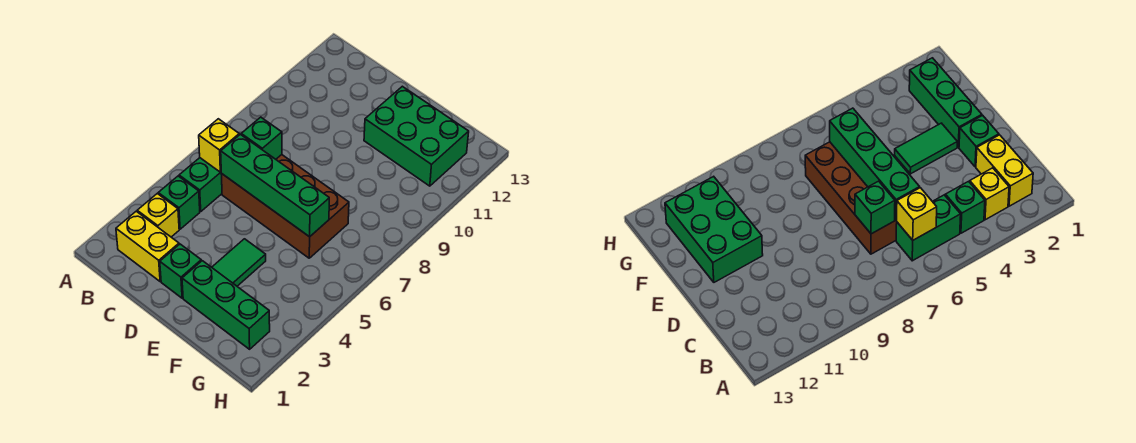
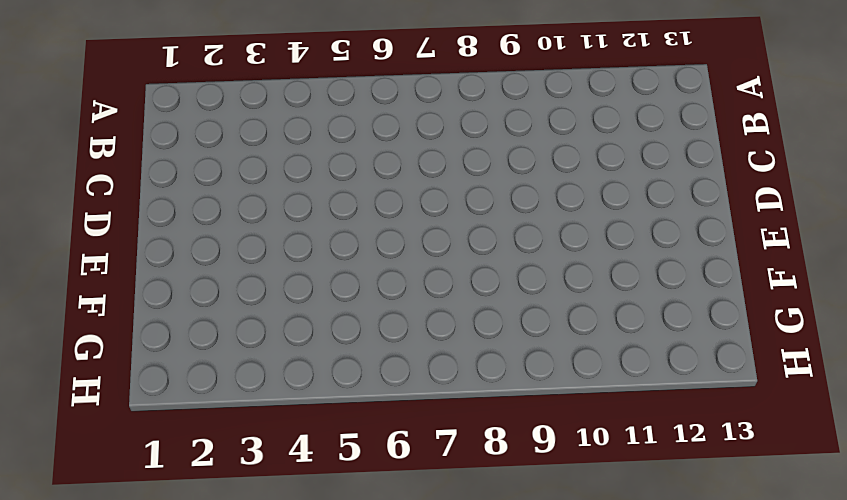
none -> yellow 1x2 brick [116,211,179,281]
none -> yellow 1x1 brick [137,194,179,237]
none -> green 1x1 brick [158,176,200,229]

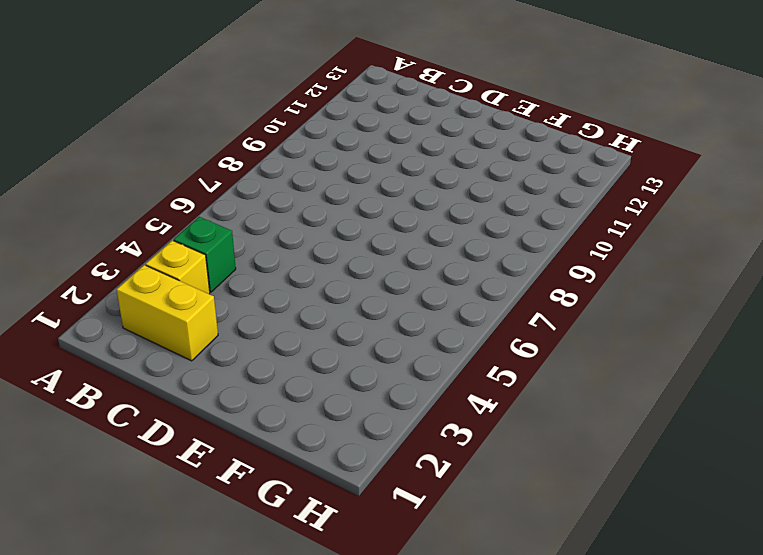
none -> green 1x2 brick [179,158,222,211]
none -> brown 2x4 brick [221,155,349,258]
none -> green 1x1 brick [160,244,201,298]

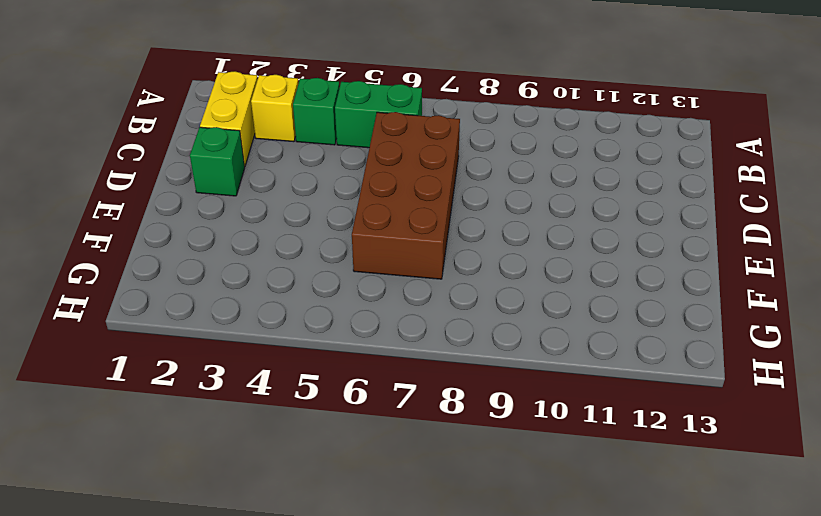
none -> green 1x3 brick [182,261,270,349]
none -> green 1x2 tile [212,239,266,286]
none -> green 2x3 brick [364,86,469,186]

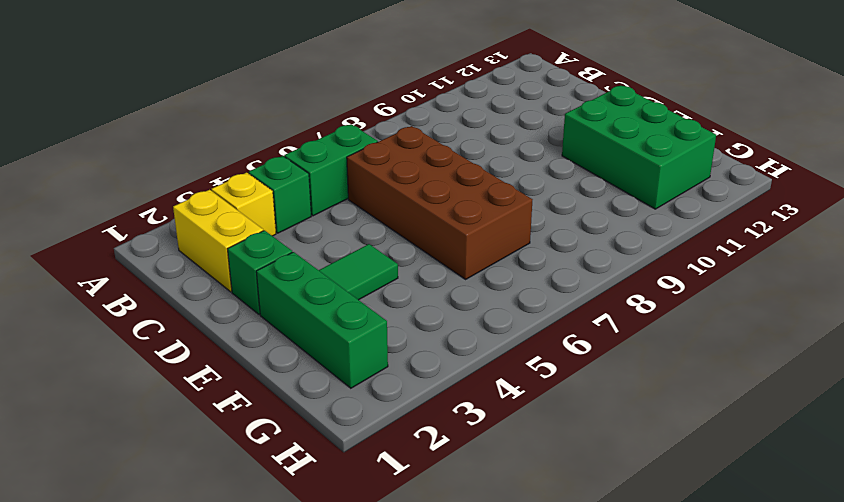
none -> yellow 1x1 brick [199,119,239,172]
none -> green 1x4 brick [221,134,329,237]
none -> green 1x1 brick [241,117,282,159]

